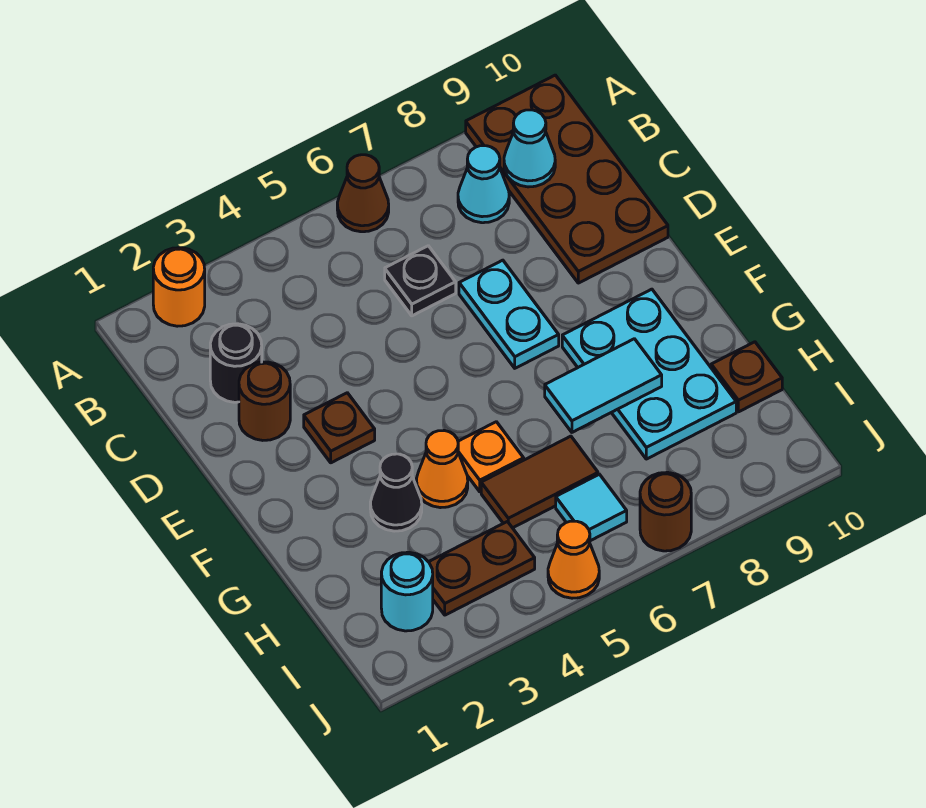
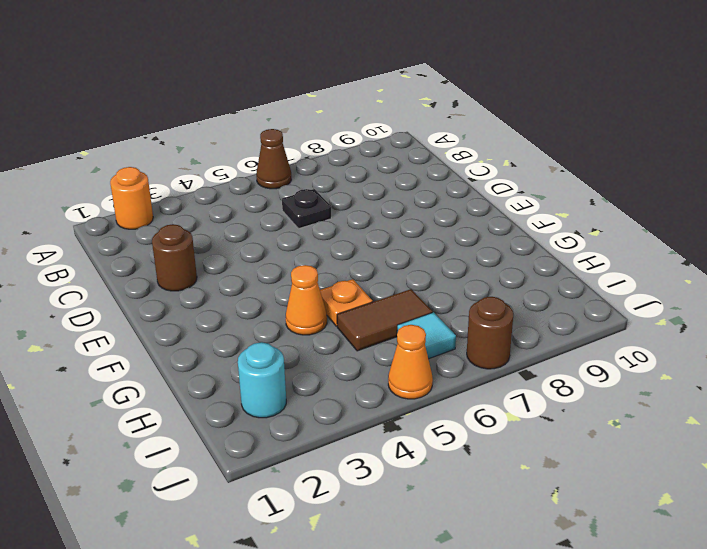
none -> brown 2x4 plate [466,75,668,283]
none -> cyan 1x1 cone [458,146,509,223]
none -> black 1x1 round brick [210,324,262,402]

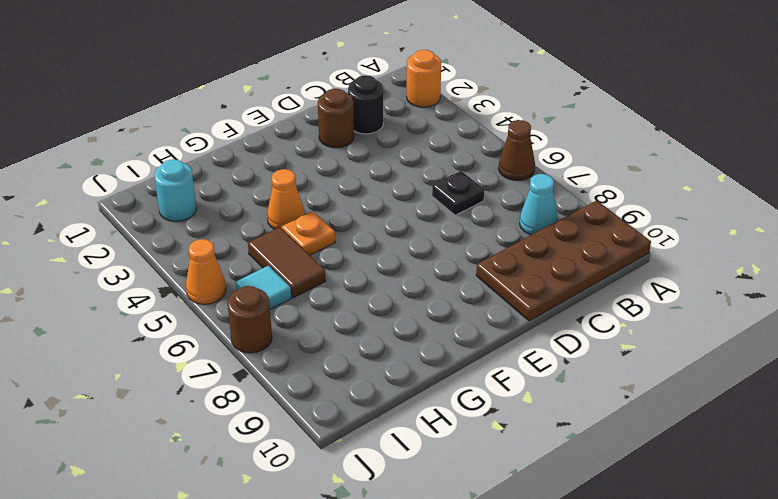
none -> cyan 1x2 plate [459,260,559,368]
none -> brown 1x1 plate [304,393,375,463]
none -> cyan 2x3 plate [562,289,736,459]

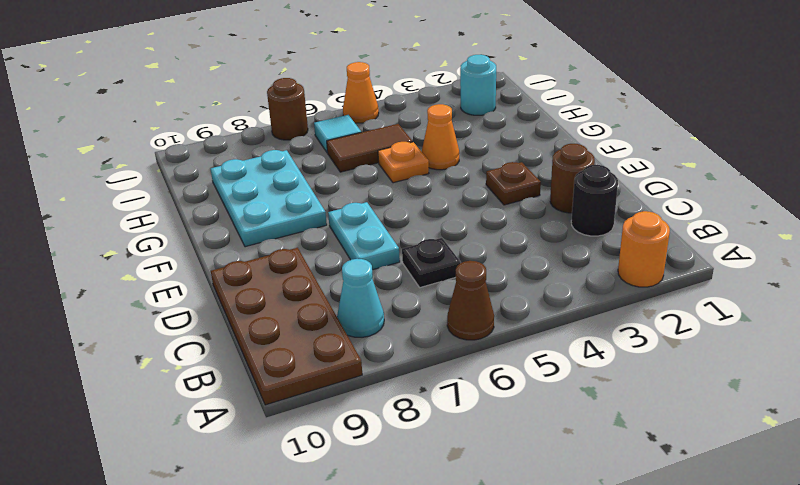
none -> black 1x1 cone [370,454,422,531]
none -> brown 1x1 plate [711,342,782,412]
none -> brown 1x2 plate [429,522,535,615]

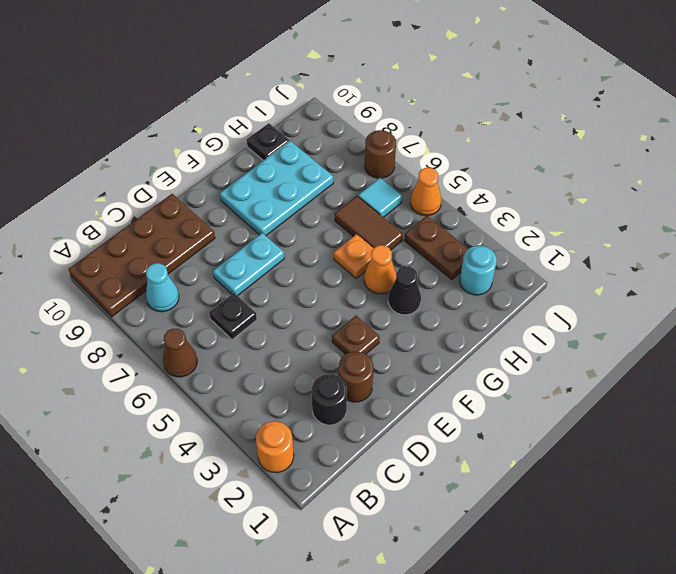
black 1x1 plate [247,123,289,161] -> brown 1x1 plate [711,342,782,412]
none -> cyan 1x1 cone [504,110,555,187]
none -> cyan 1x2 tile [545,339,662,432]

